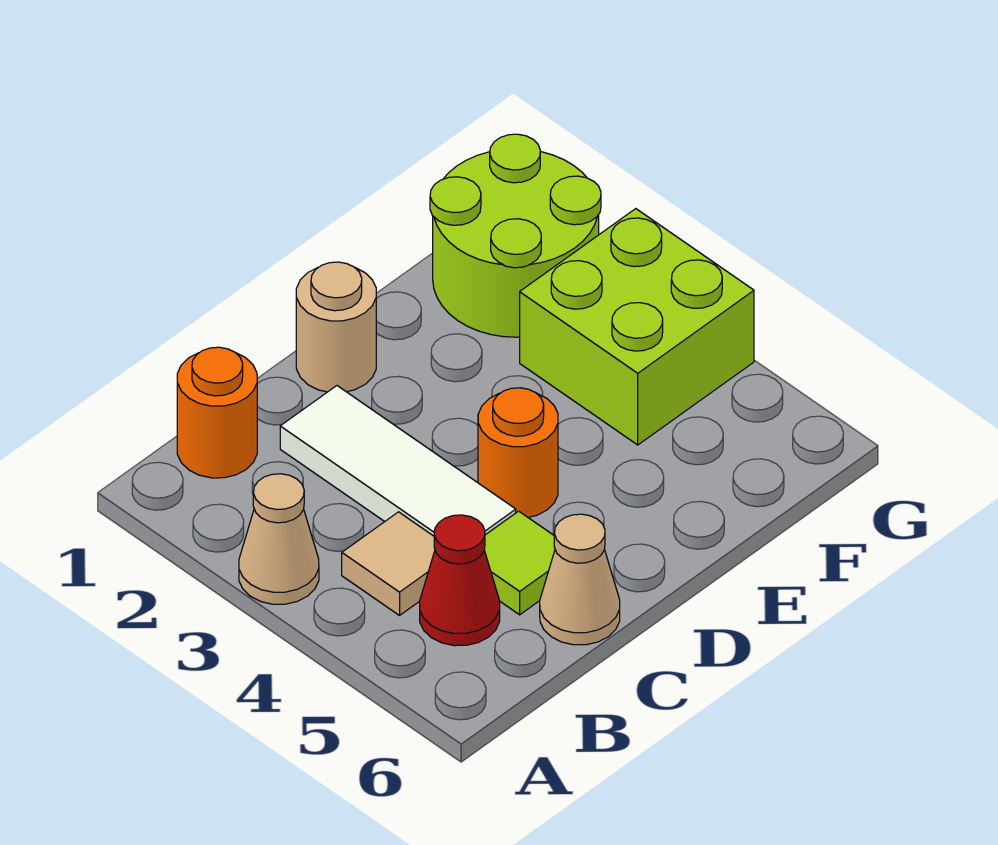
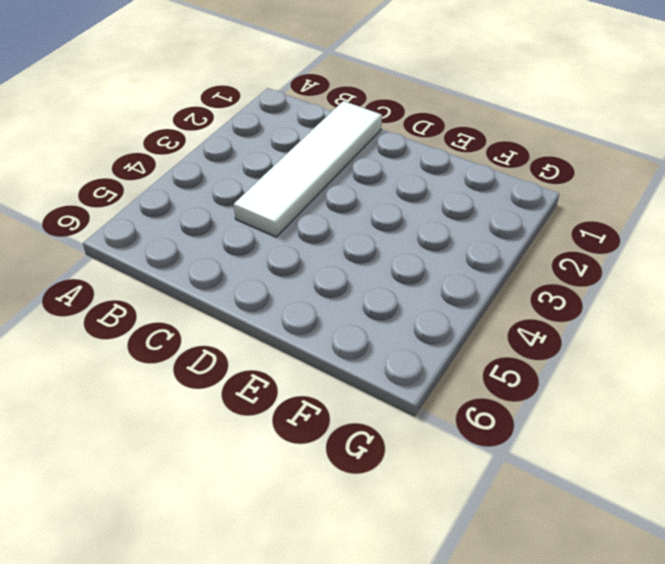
white 1x4 tile [234,101,382,237] -> white 1x3 tile [280,386,516,536]
none -> tan 1x1 cone [239,474,319,604]
none -> orange 1x1 round brick [177,347,257,478]

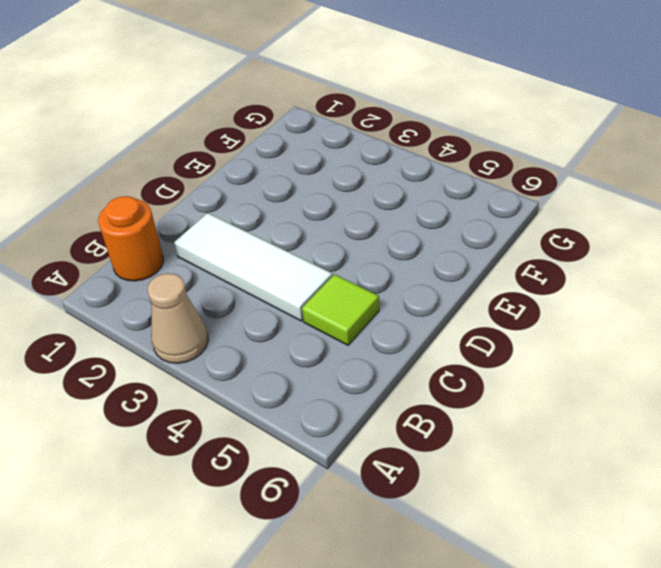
none -> tan 1x1 tile [342,512,435,615]
none -> red 1x1 cone [420,515,500,646]

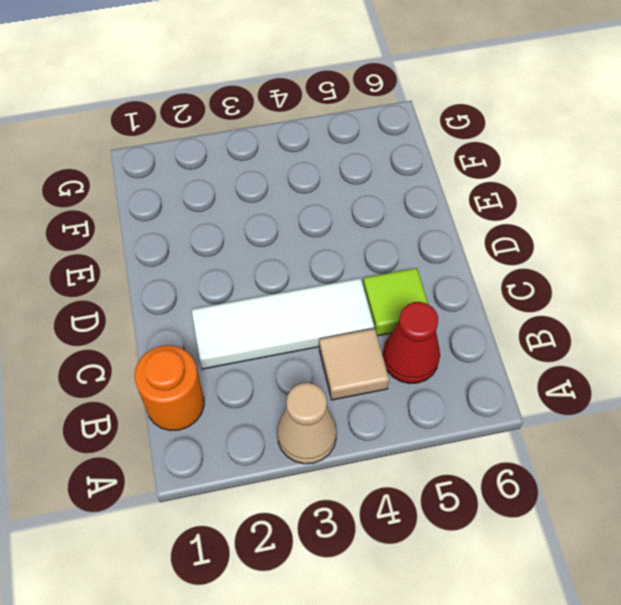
none -> tan 1x1 cone [540,514,620,645]
none -> tan 1x1 round brick [296,262,376,392]

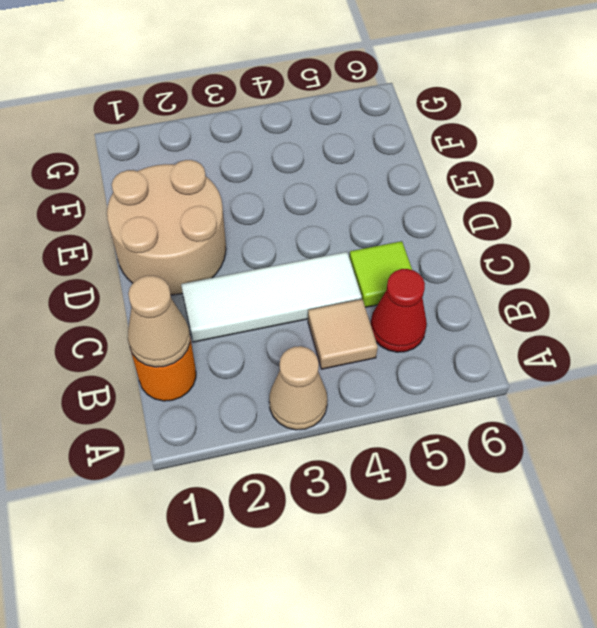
tan 1x1 cone [128,276,190,367] -> tan 1x1 cone moved to [540,514,620,645]
tan 2x2 round brick [107,160,226,295] -> tan 1x1 round brick [296,262,376,392]
none -> orange 1x1 round brick [478,388,558,517]
none -> lime 2x2 round brick [430,134,601,337]

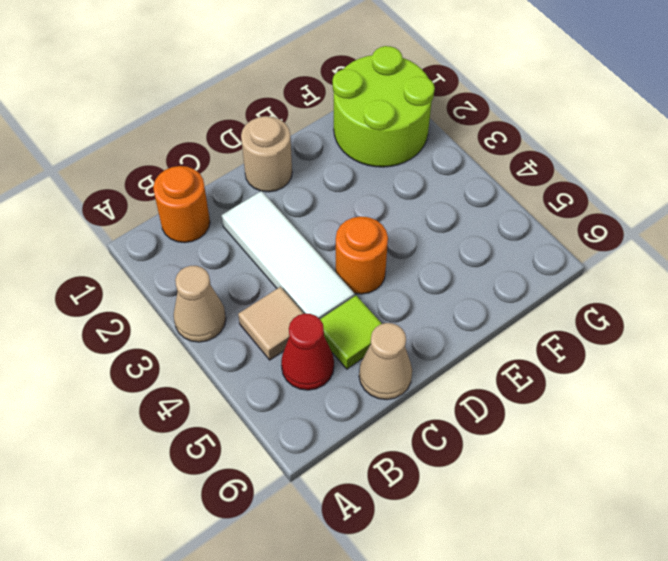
none -> lime 2x2 brick [520,209,754,445]

